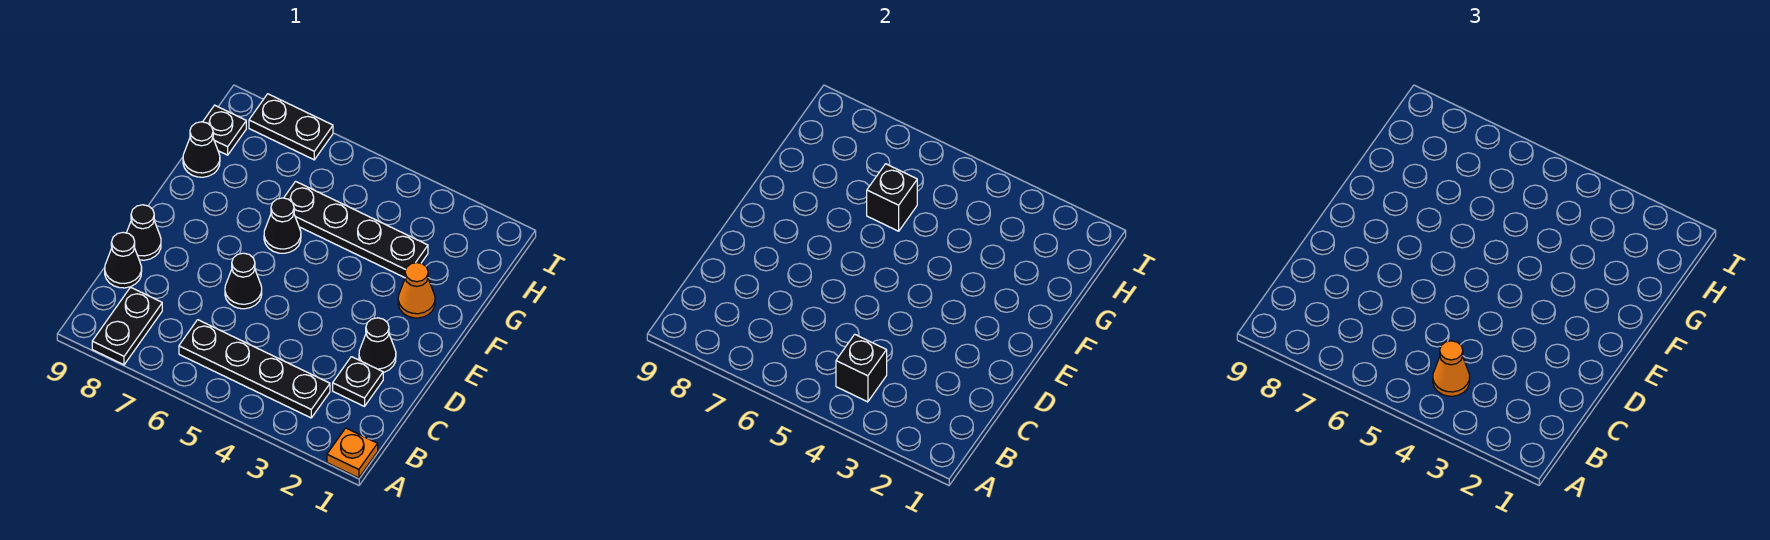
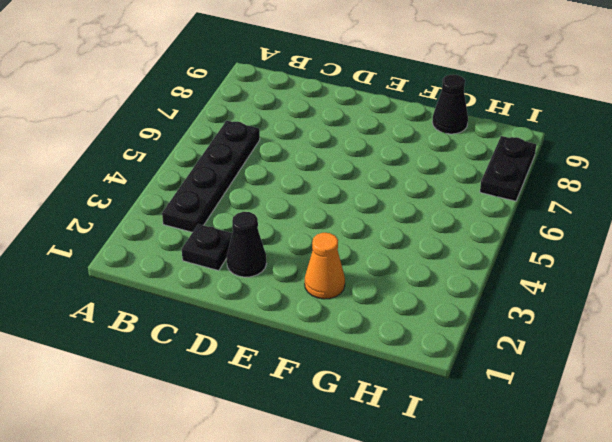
none -> orange 1x1 plate [327,428,378,478]
none -> black 1x2 plate [92,287,162,365]
none -> black 1x1 cone [105,232,142,288]

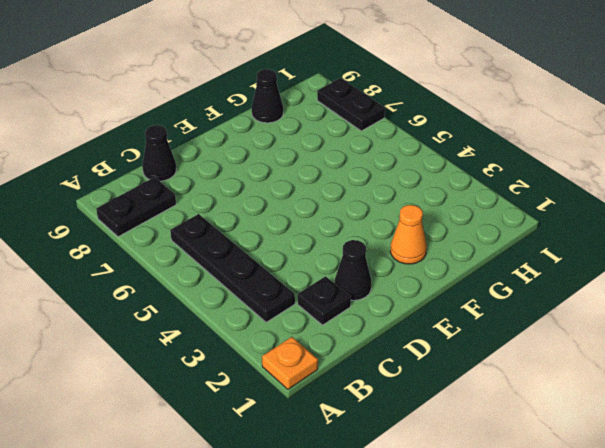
none -> black 1x1 cone [225,253,262,309]
none -> black 1x1 cone [127,205,161,260]
none -> black 1x1 cone [264,198,301,253]

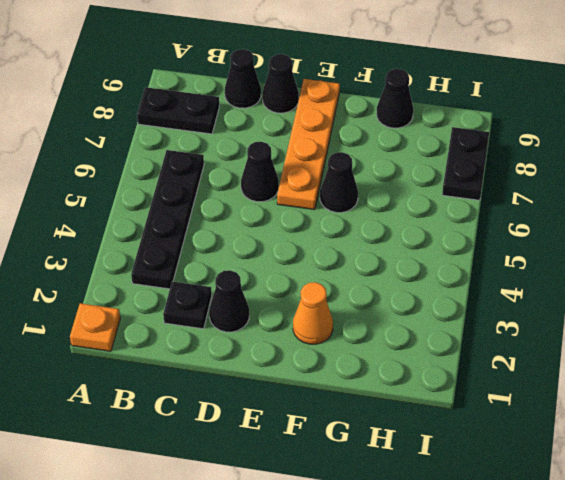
orange 1x4 plate [277,79,340,210] -> none
none -> black 1x4 plate [284,181,428,278]
none -> black 1x1 plate [203,105,246,155]
none -> black 1x1 brick [836,334,887,402]

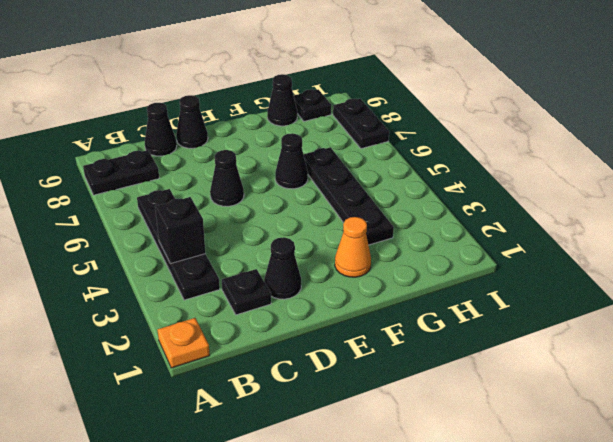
none -> black 1x1 brick [867,164,917,231]
none -> orange 1x1 cone [1433,341,1470,396]

